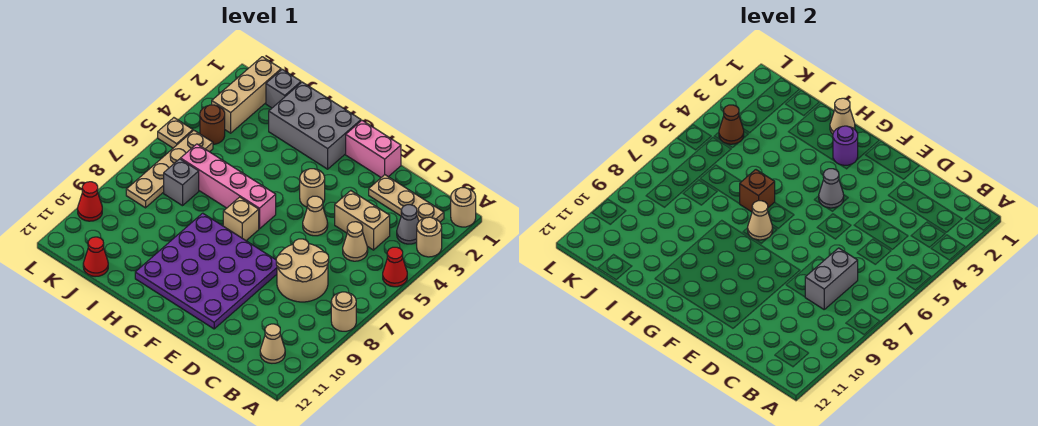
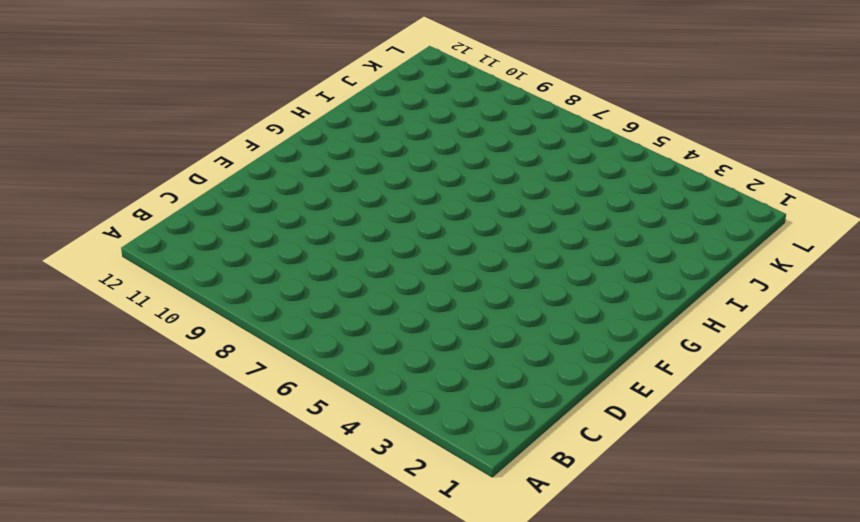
none -> tan 1x1 round brick [451,188,476,227]
none -> tan 1x1 round brick [417,217,442,257]
none -> red 1x1 cone [383,247,407,287]
none -> tan 1x1 round brick [331,292,356,331]

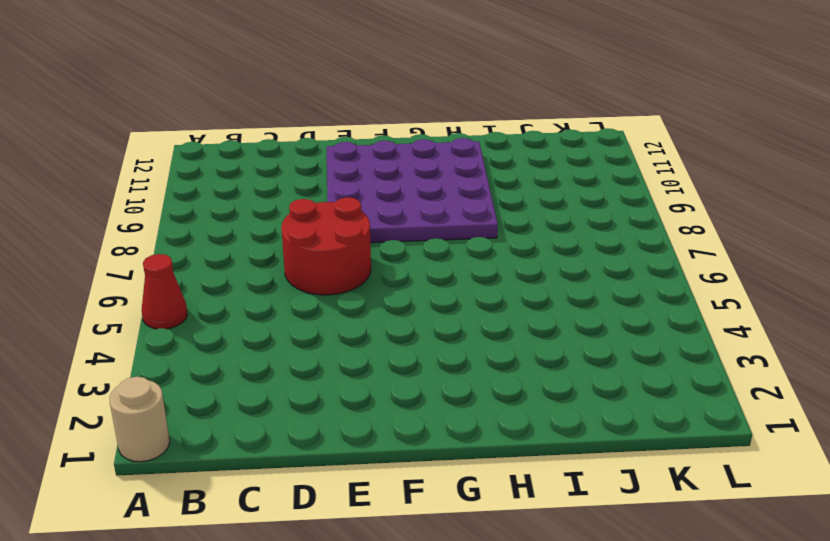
red 2x2 round brick [281,197,371,295] -> tan 2x2 round brick [276,239,329,302]
none -> tan 1x1 round brick [417,217,442,257]
none -> tan 1x1 round brick [331,292,356,331]
none -> tan 1x3 plate [369,175,444,222]
none -> grey 1x1 cone [397,205,419,244]

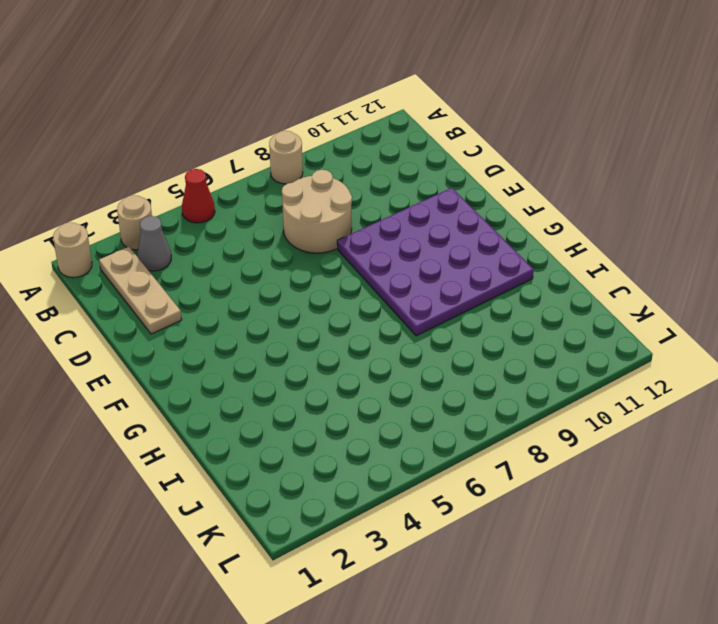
none -> tan 1x1 cone [260,324,285,363]
none -> tan 1x2 brick [335,191,390,250]
none -> tan 1x1 cone [343,222,368,261]
none -> pink 1x2 brick [346,121,401,177]

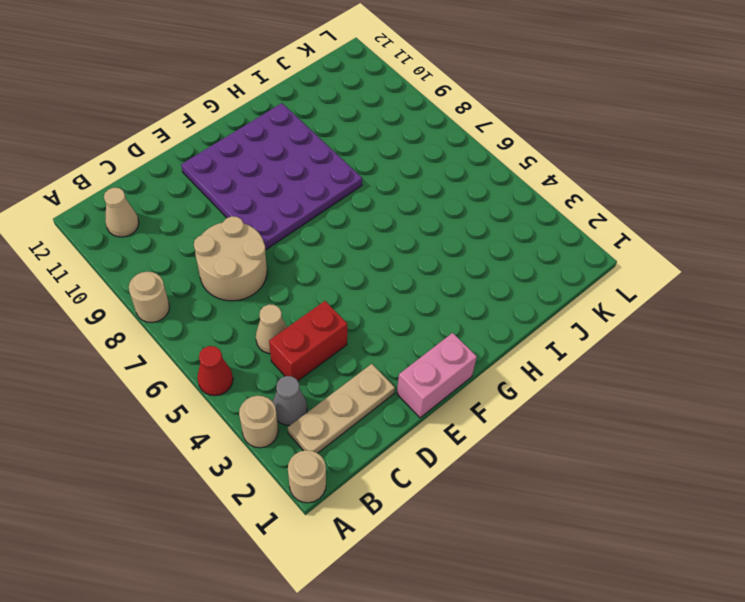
red 1x2 brick [269,301,347,381] -> tan 1x2 brick [335,191,390,250]
none -> tan 1x1 cone [303,196,328,236]
none -> tan 1x1 round brick [300,169,325,207]
none -> grey 2x3 brick [269,82,361,169]
none -> pink 1x4 brick [181,144,276,229]

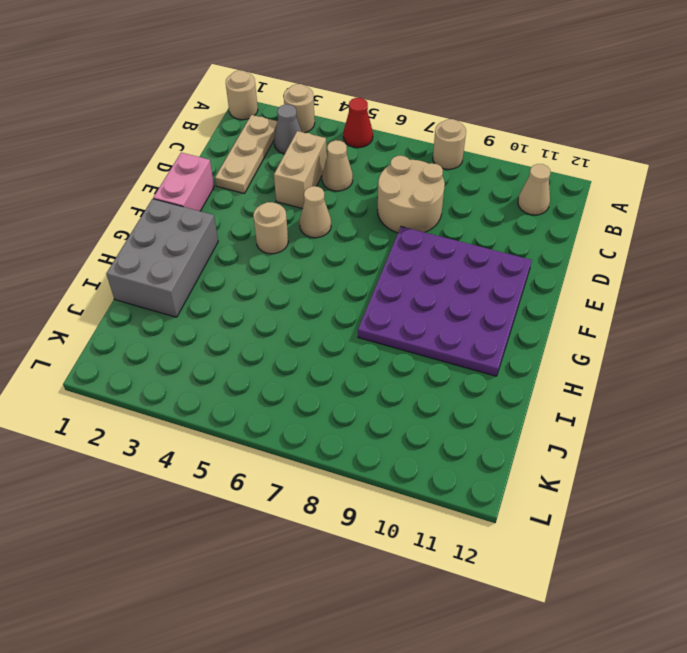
none -> pink 1x4 brick [181,144,276,229]
none -> tan 1x1 brick [223,197,259,240]
none -> grey 1x1 brick [266,69,301,108]
none -> grey 1x1 brick [164,159,199,206]

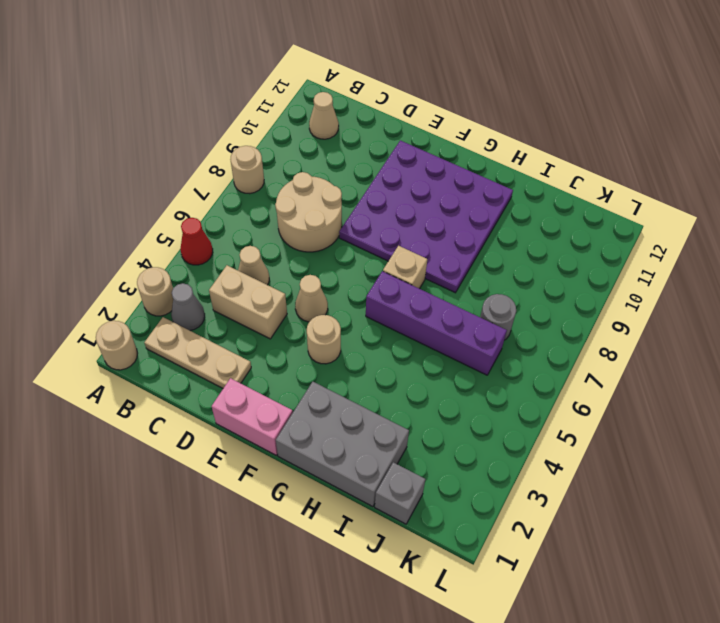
purple 1x4 brick [366,271,507,375] -> pink 1x4 brick [181,144,276,229]
grey 1x1 round brick [480,294,516,340] -> grey 1x1 brick [164,159,199,206]
none -> red 1x1 cone [83,237,108,277]
none -> tan 1x3 brick [212,57,281,133]
none -> brown 1x1 round brick [200,105,225,144]
none -> tan 1x4 plate [126,130,213,208]

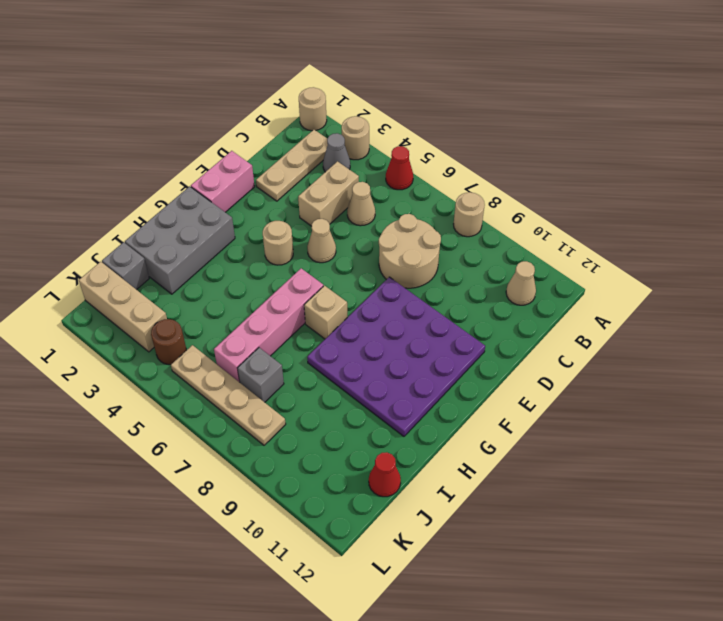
none -> tan 1x1 plate [158,118,193,148]
none -> red 1x1 cone [78,182,102,221]
none -> grey 1x2 brick [805,248,858,309]
none -> grey 1x1 cone [819,169,844,208]

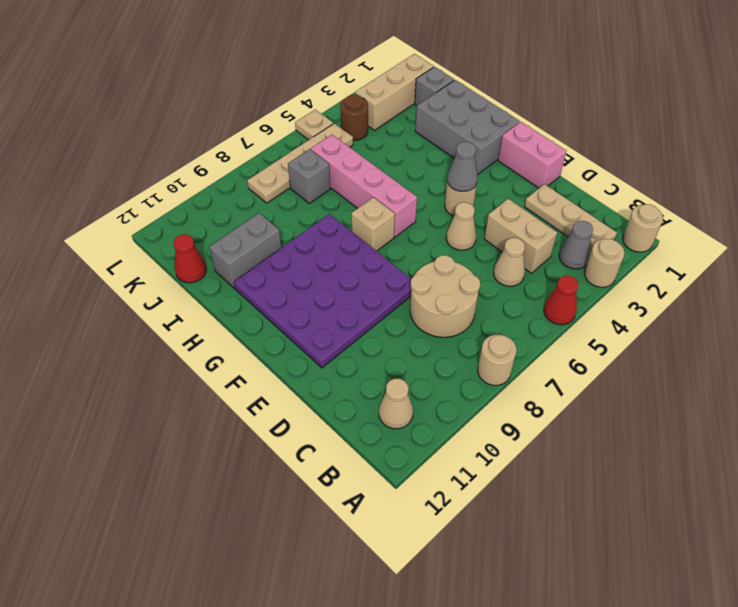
grey 1x2 brick [209,213,281,288] -> grey 1x2 brick moved to [805,248,858,309]
none -> red 1x1 cone [78,182,102,221]
none -> purple 1x1 round brick [833,126,858,165]
none -> tan 1x1 cone [748,201,773,240]
none -> tan 1x1 cone [830,98,855,134]

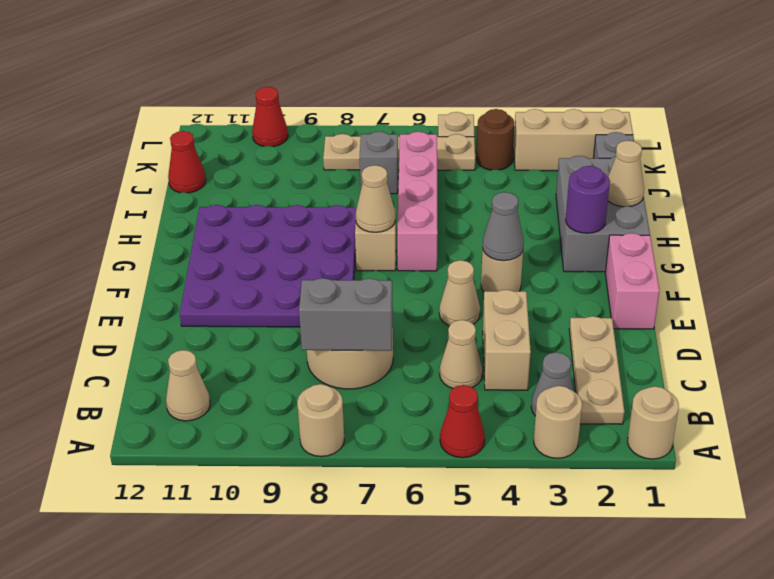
none -> brown 1x1 brick [740,170,775,212]
none -> brown 1x1 cone [719,105,744,144]

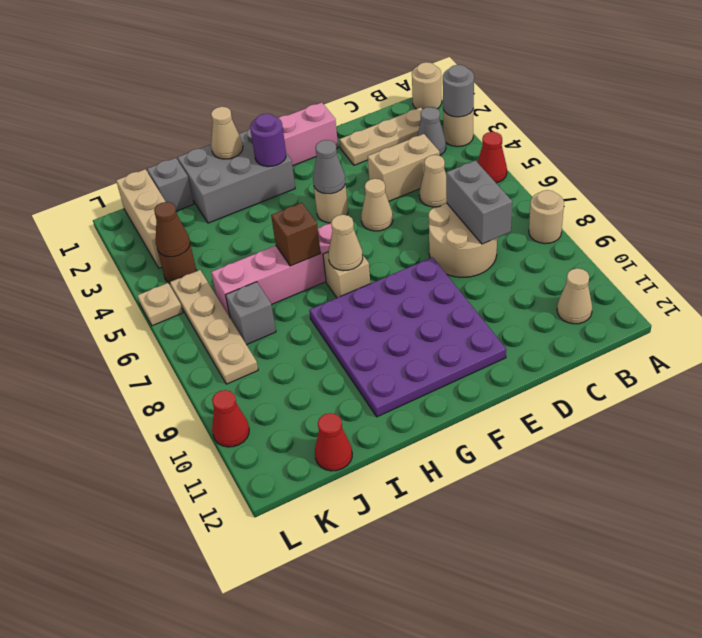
grey 1x1 round brick [443,65,474,117] -> none

